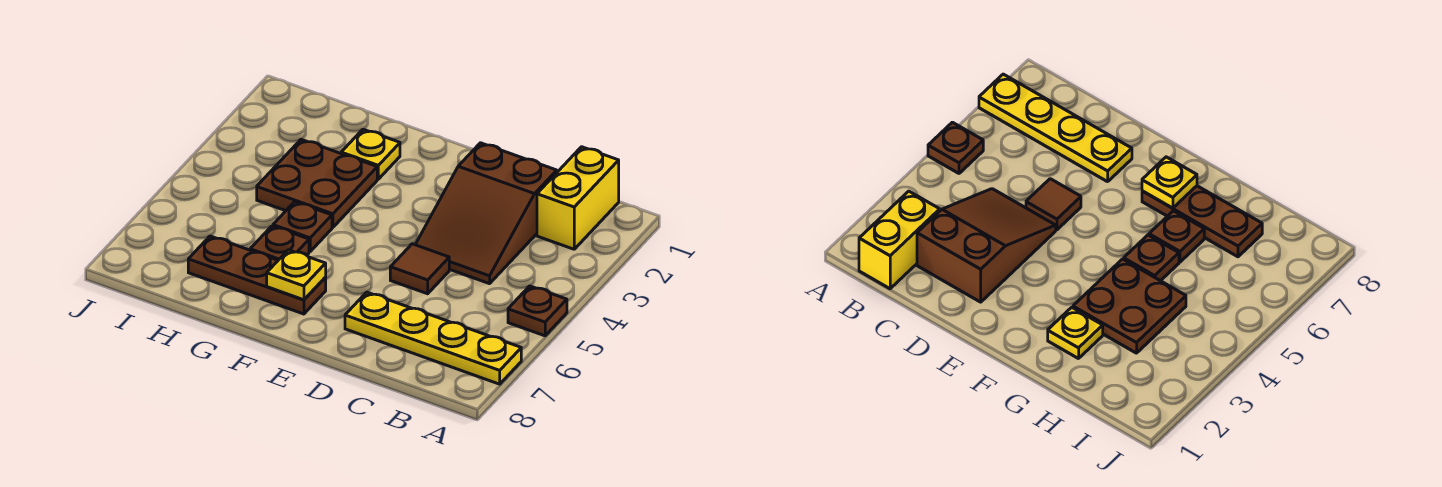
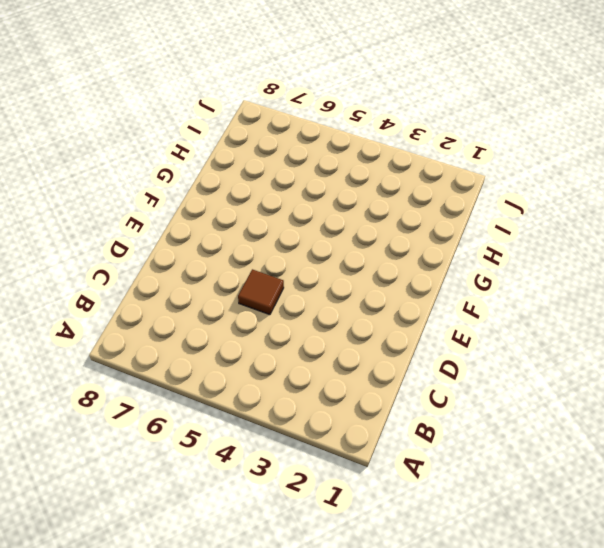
none -> brown 1x1 plate [508,286,567,336]
none -> yellow 1x4 plate [345,292,521,384]

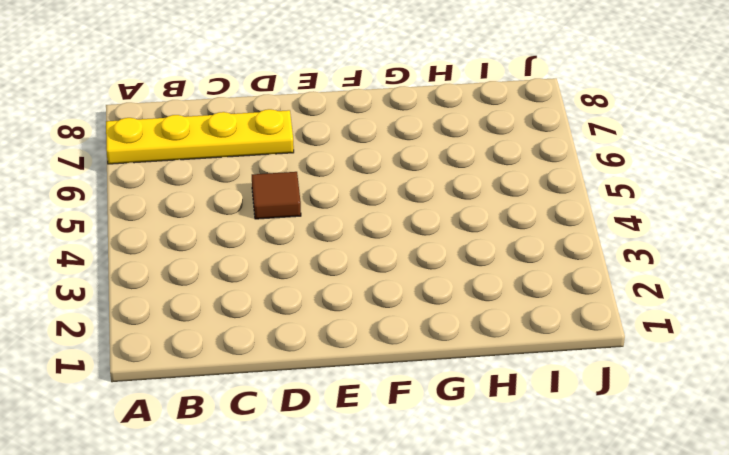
none -> brown 1x1 plate [508,286,567,336]
none -> yellow 1x2 brick [537,147,619,249]

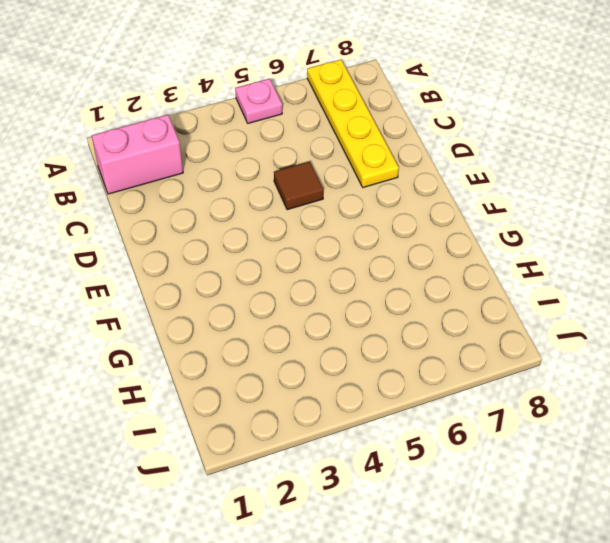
pink 1x1 plate [235,79,282,123] -> brown 1x1 plate [508,286,567,336]
pink 1x2 brick [92,115,183,194] -> yellow 1x2 brick [537,147,619,249]
none -> brown 2x3 slope [415,143,557,284]
none -> brown 1x3 plate [188,236,326,314]

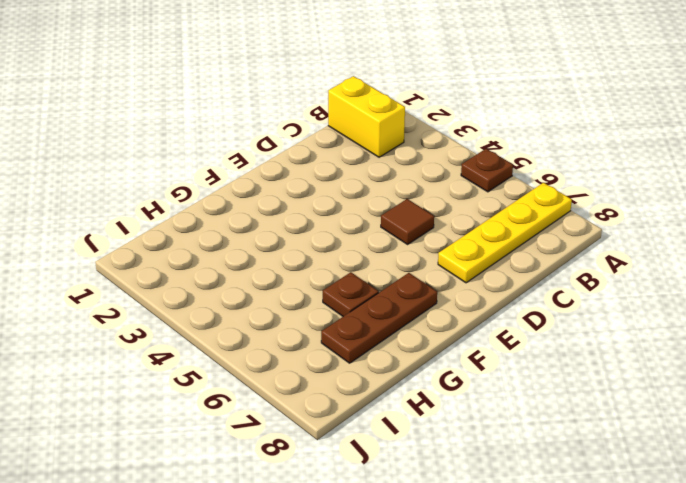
none -> brown 2x3 slope [415,143,557,284]
none -> yellow 1x1 plate [341,129,400,179]

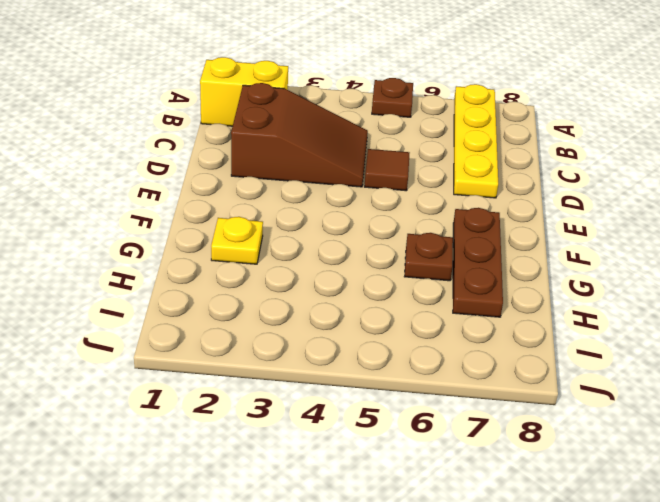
none -> brown 2x2 plate [257,139,377,228]
none -> brown 1x1 plate [273,202,332,252]

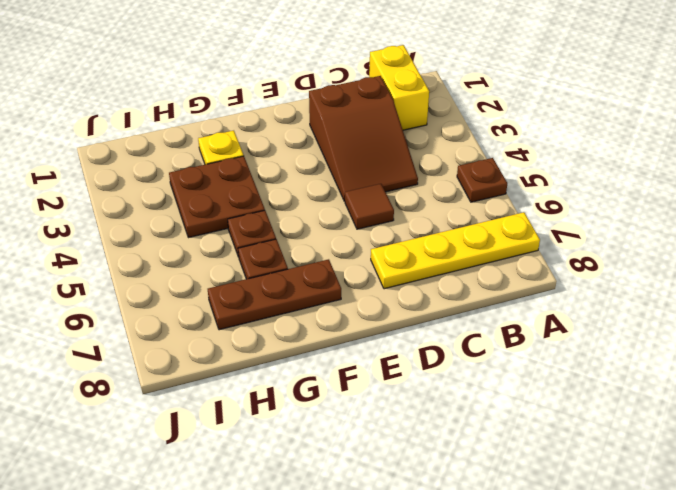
none -> yellow 1x1 plate [267,250,326,300]

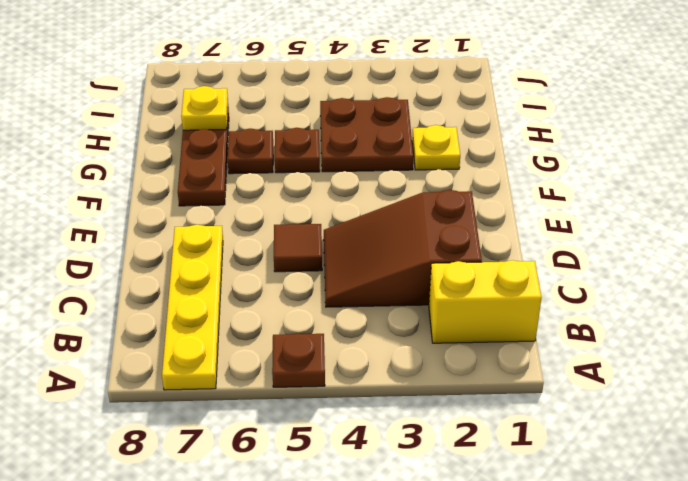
yellow 1x1 plate [181,86,228,130] -> yellow 1x1 plate moved to [267,250,326,300]

